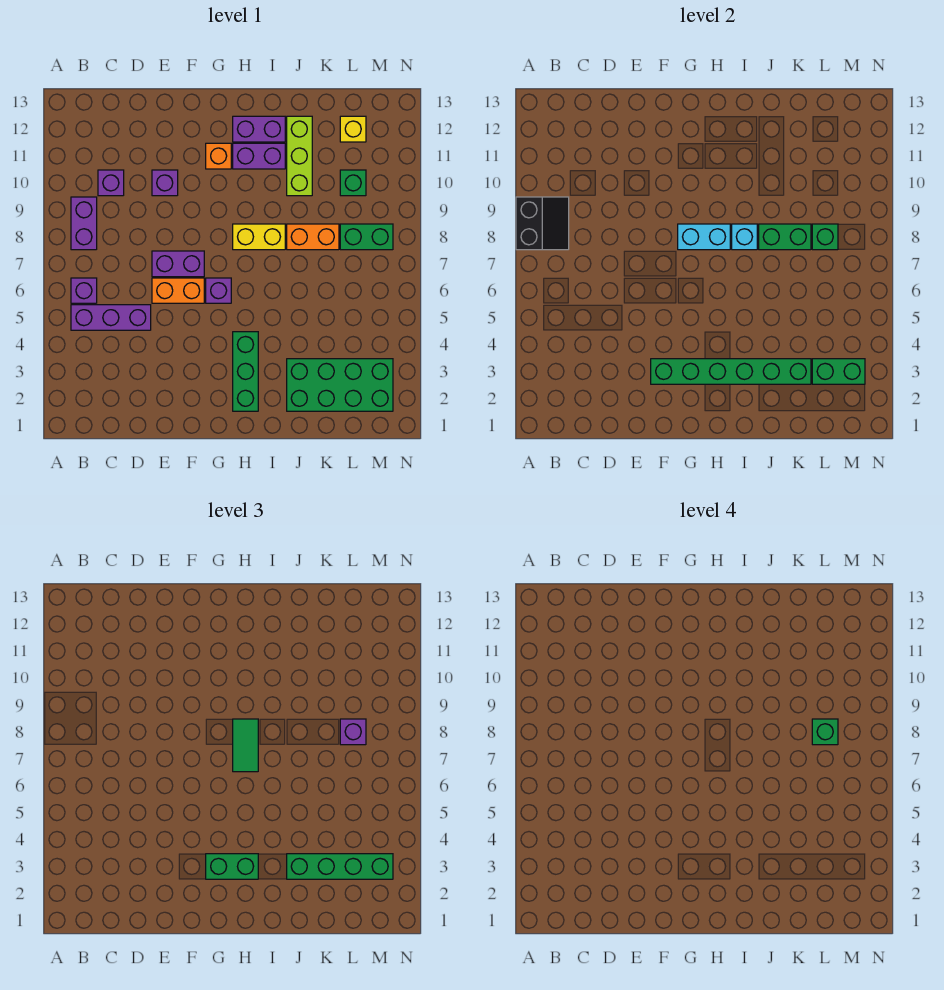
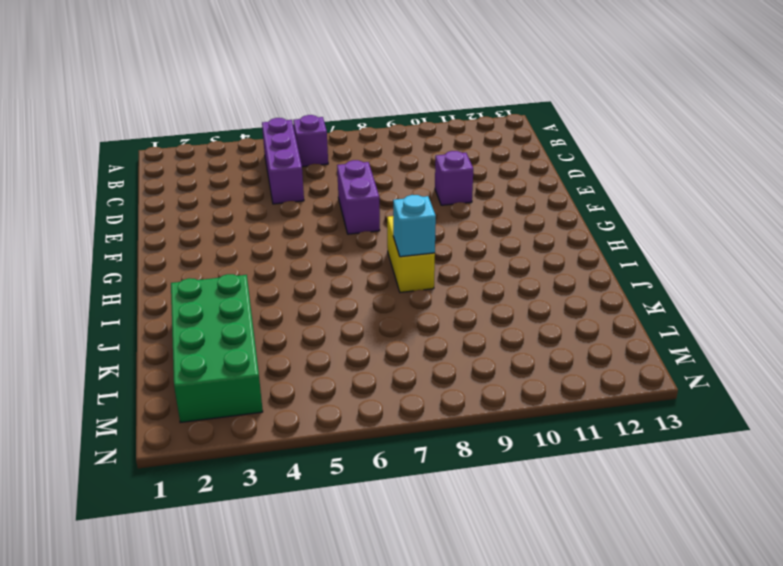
none -> purple 1x2 brick [71,197,97,250]
none -> purple 1x1 brick [98,170,124,196]
none -> orange 1x2 brick [152,278,204,303]
none -> purple 1x1 brick [206,278,231,303]

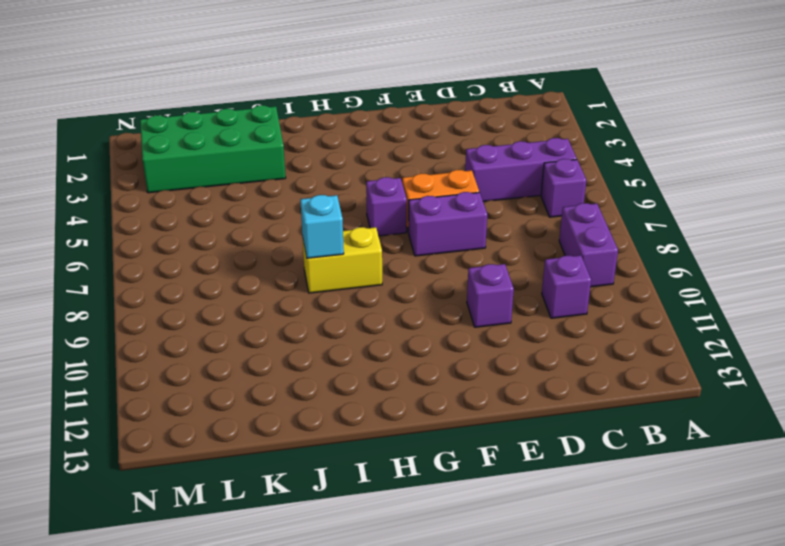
none -> orange 1x1 brick [206,143,231,169]
none -> green 1x3 brick [233,332,258,411]
none -> purple 1x2 brick [233,143,285,169]
none -> purple 1x2 brick [233,116,285,142]

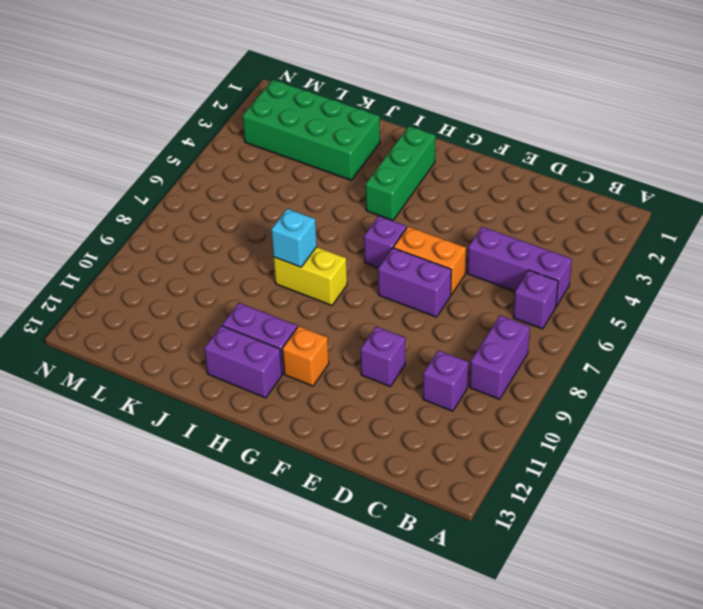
none -> orange 1x2 brick [287,224,339,250]
none -> lime 1x3 brick [287,116,312,196]
none -> green 1x2 brick [340,224,393,250]
none -> green 1x1 brick [340,170,366,196]

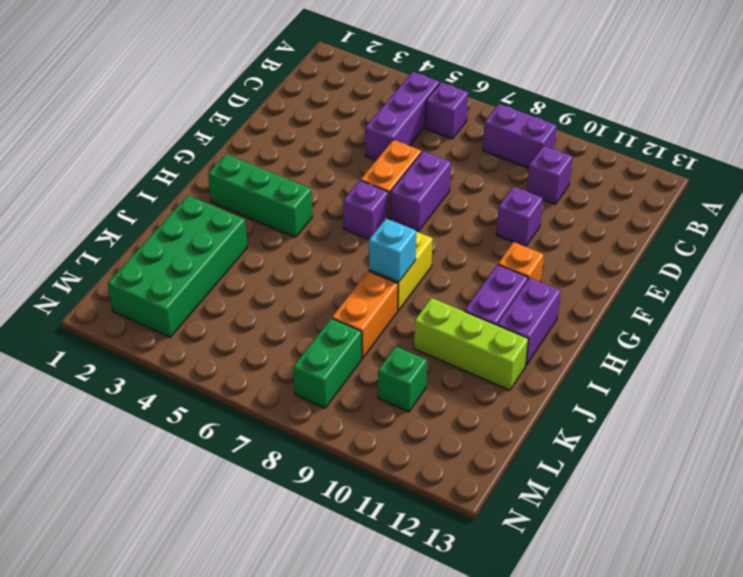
none -> yellow 1x1 brick [340,116,366,142]
none -> black 2x2 slope [516,197,569,250]
none -> green 1x6 brick [651,359,811,384]
none -> cyan 1x2 brick [678,224,730,250]

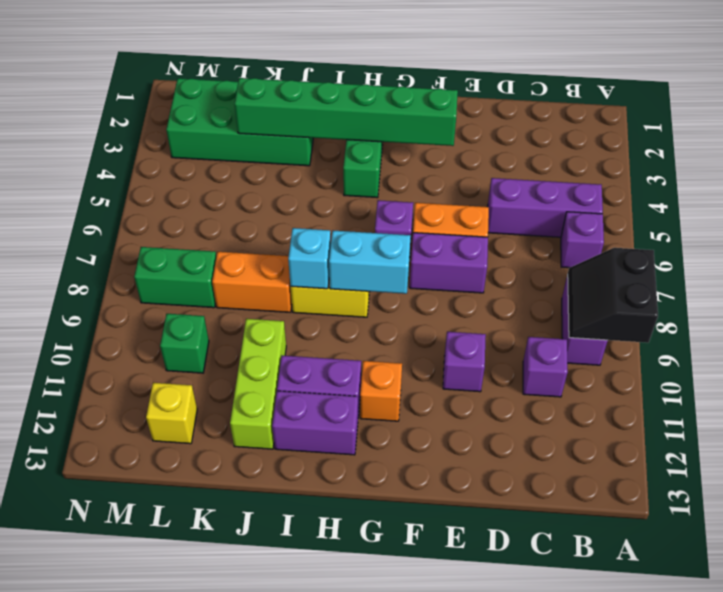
none -> green 1x2 brick [759,224,811,250]
none -> green 1x2 brick [812,359,865,384]
none -> green 1x1 brick [812,224,838,250]
none -> green 1x2 brick [206,854,258,879]

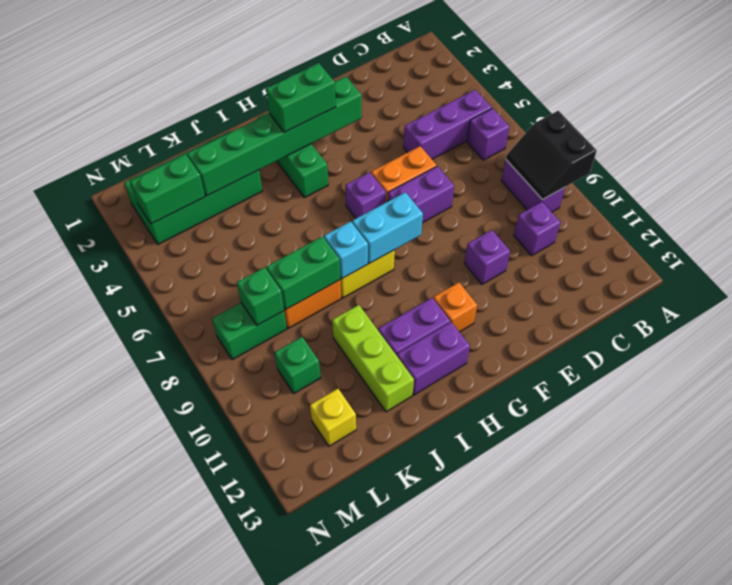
none -> green 1x2 tile [233,719,258,772]
none -> green 1x4 brick [287,854,393,879]
none -> purple 1x1 brick [340,719,366,745]
none -> green 1x1 brick [812,719,838,745]

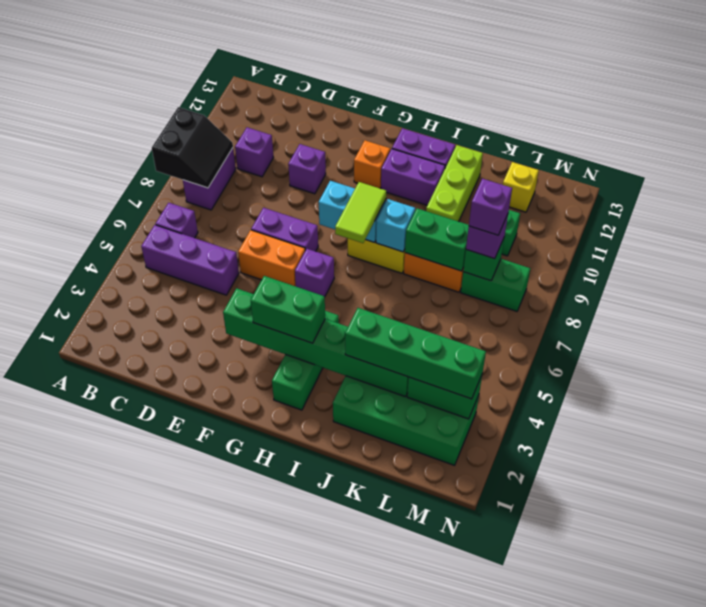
lime 1x2 tile [335,182,386,243] -> green 1x2 tile [233,719,258,772]
purple 1x1 brick [469,179,512,235] -> green 1x1 brick [812,719,838,745]

